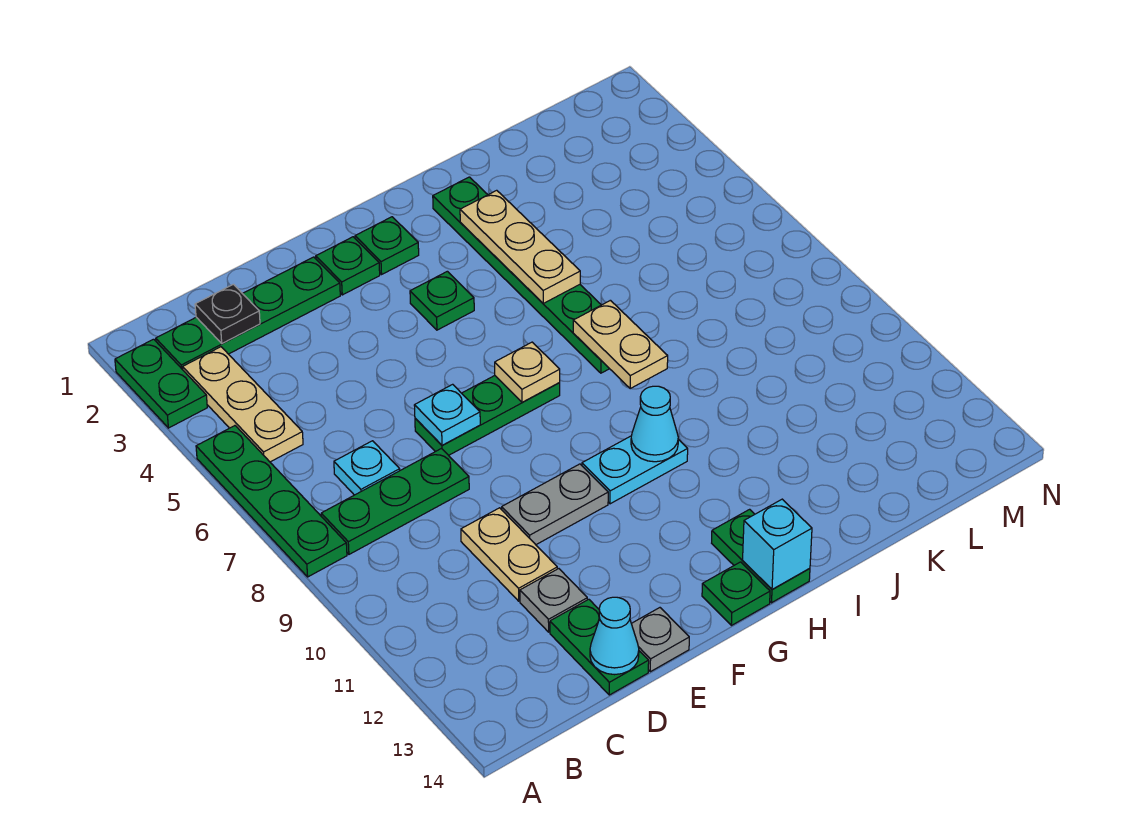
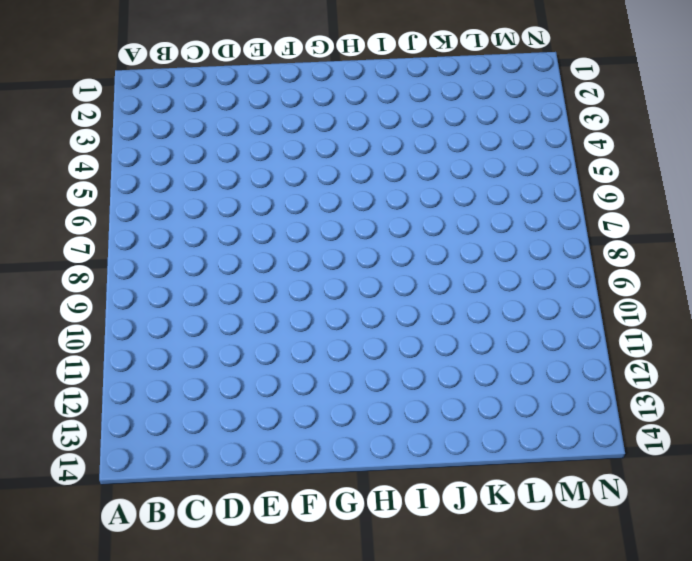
none -> green 1x2 plate [115,339,207,428]
none -> green 1x4 plate [196,426,347,577]
none -> green 1x4 plate [156,257,340,370]

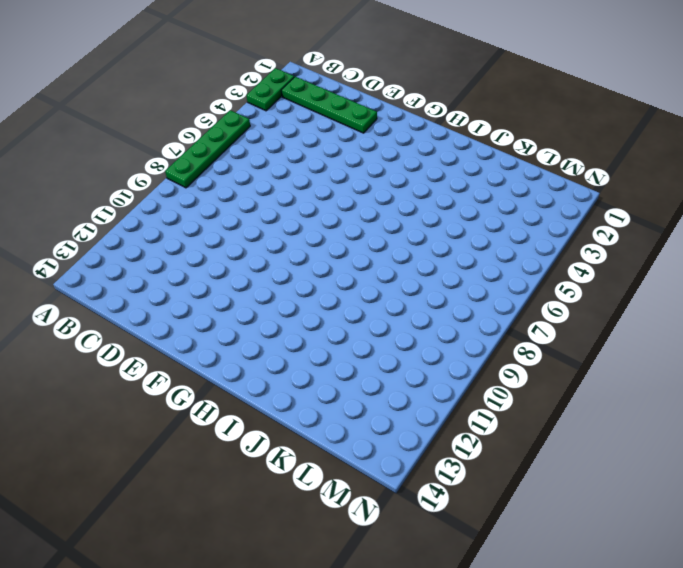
none -> tan 1x3 plate [183,347,303,462]
none -> green 1x3 plate [321,449,469,554]
none -> cyan 1x1 plate [334,441,400,495]

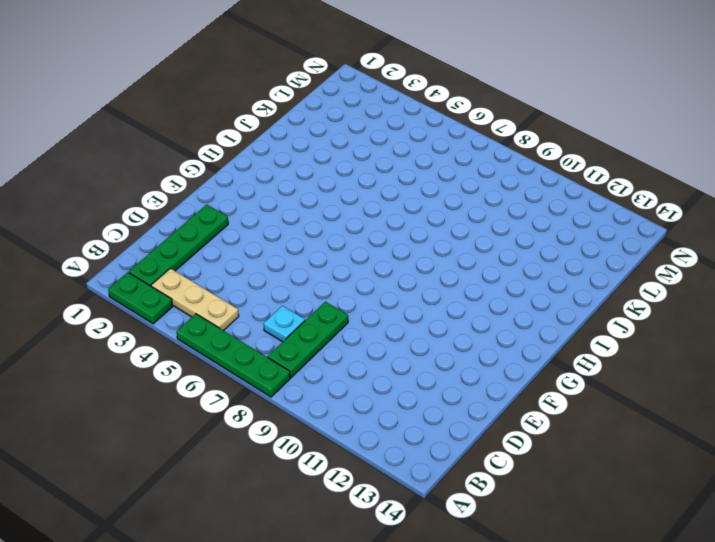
none -> tan 1x2 plate [461,508,557,601]
none -> grey 1x1 plate [520,569,587,632]
none -> green 1x2 plate [550,599,649,695]

